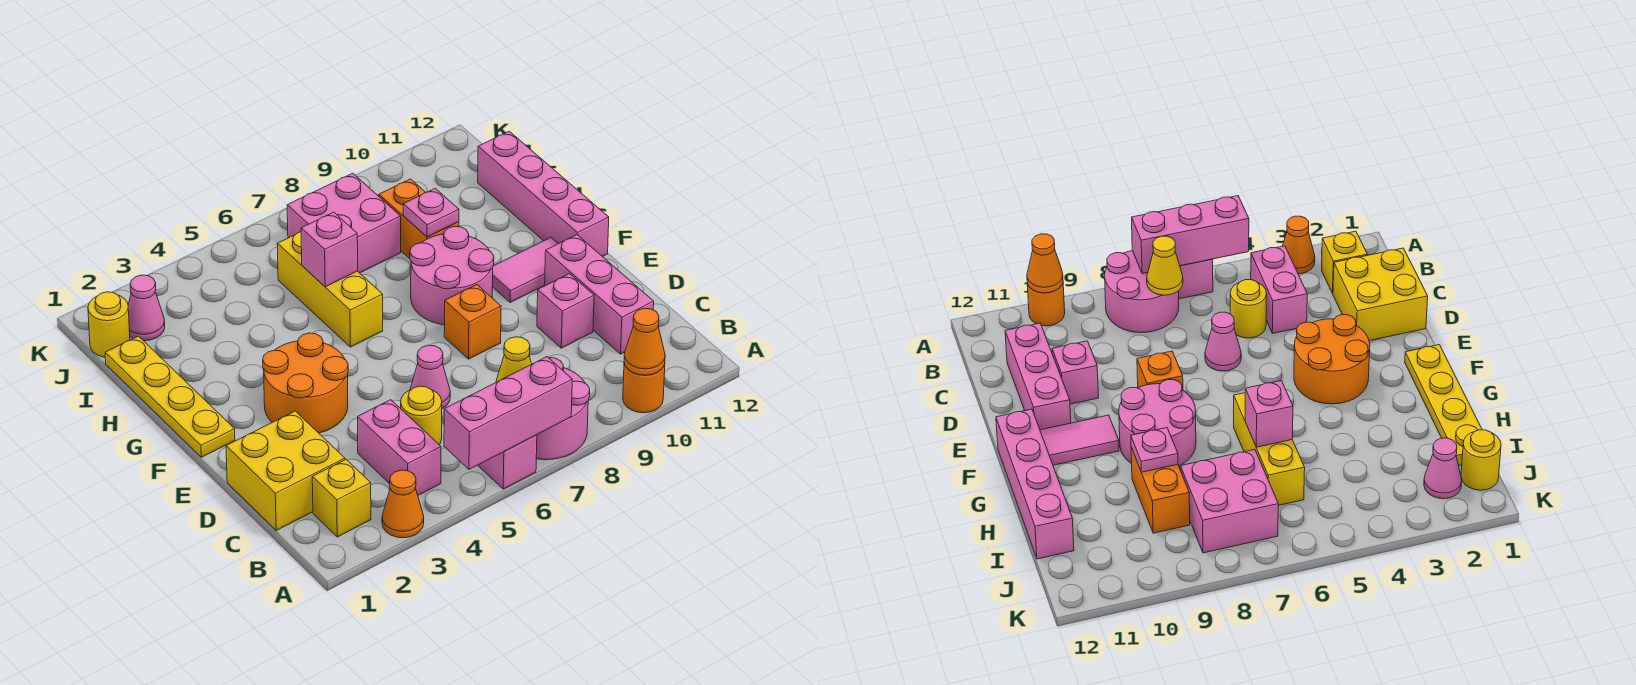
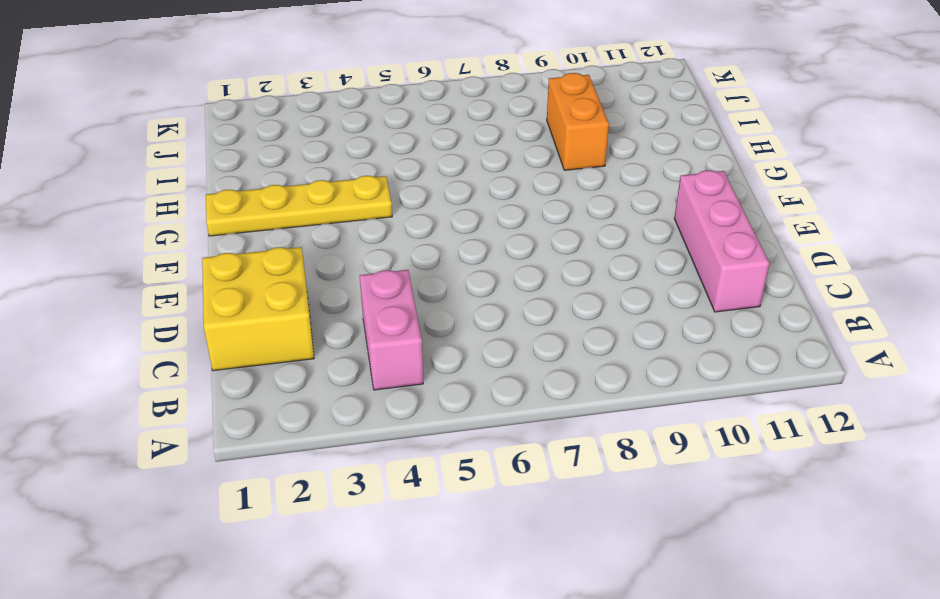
yellow 1x4 plate [206,176,392,236] -> yellow 1x4 plate turned to [105,336,235,457]
none -> orange 1x1 cone [382,470,424,538]
none -> pink 1x1 brick [478,435,537,489]
none -> pink 2x2 round brick [536,358,590,460]

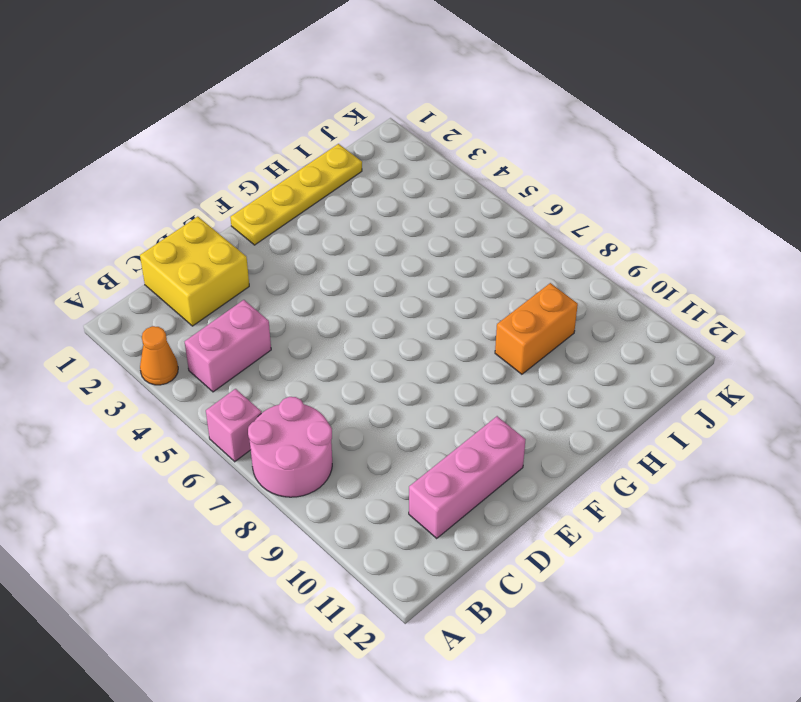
none -> orange 1x1 round brick [623,363,665,413]
none -> yellow 1x1 brick [312,460,371,537]
none -> yellow 1x1 round brick [401,386,442,445]

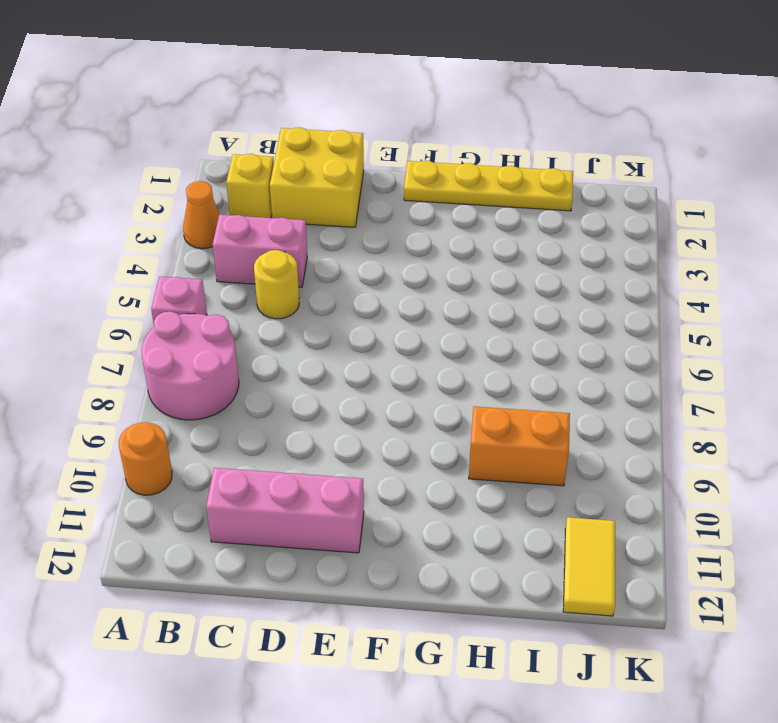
yellow 1x2 tile [563,517,615,616] -> none
none -> pink 1x1 cone [410,345,450,409]
none -> pink 1x1 brick [537,274,594,348]
none -> orange 2x2 round brick [263,333,348,433]

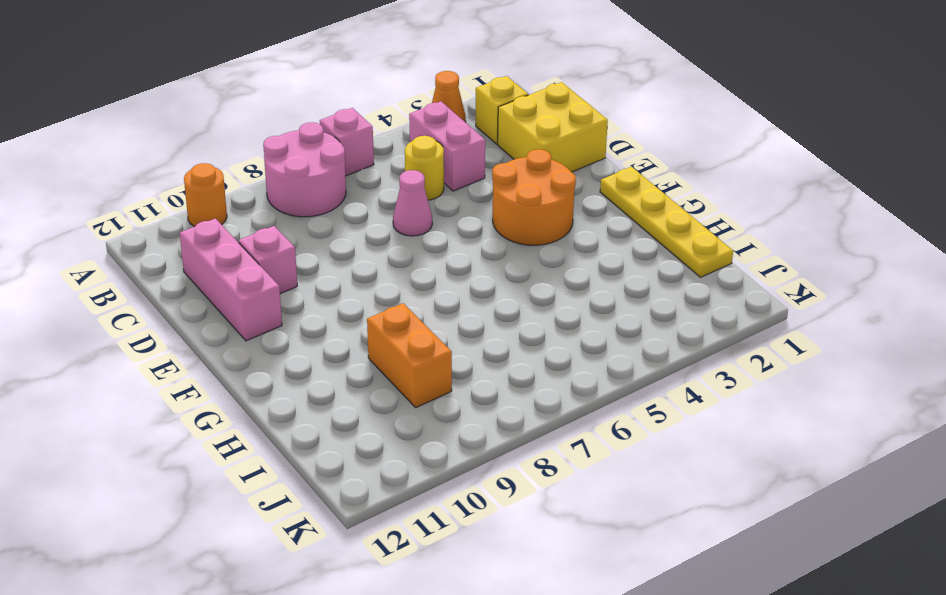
none -> orange 1x1 brick [444,285,501,359]
none -> pink 2x2 round brick [410,226,494,325]
none -> pink 1x2 tile [492,238,558,302]

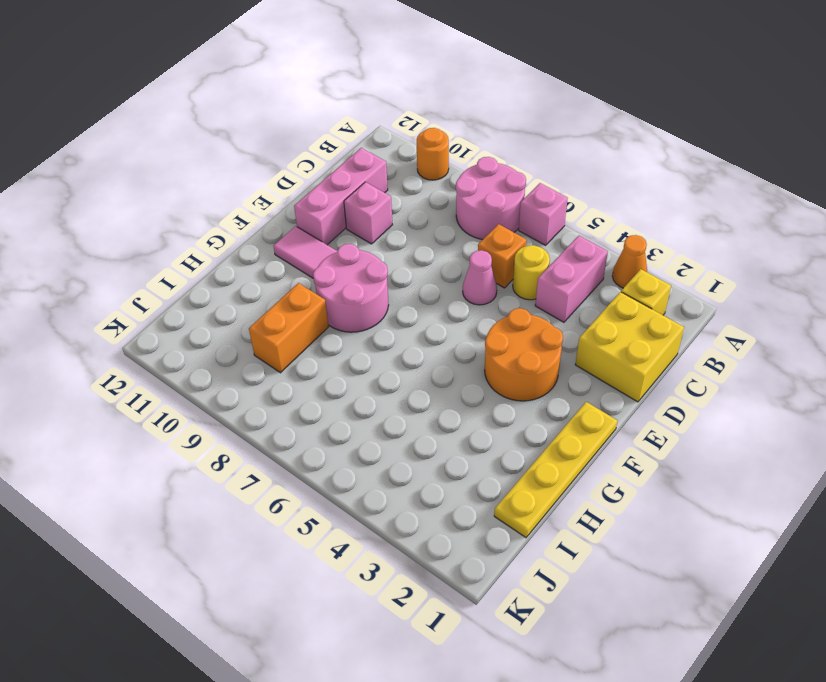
orange 1x1 brick [478,224,527,288] -> orange 1x1 brick moved to [444,285,501,359]
none -> pink 1x4 brick [478,131,609,257]
none -> yellow 1x3 brick [277,232,383,347]
none -> pink 2x2 brick [287,173,401,273]

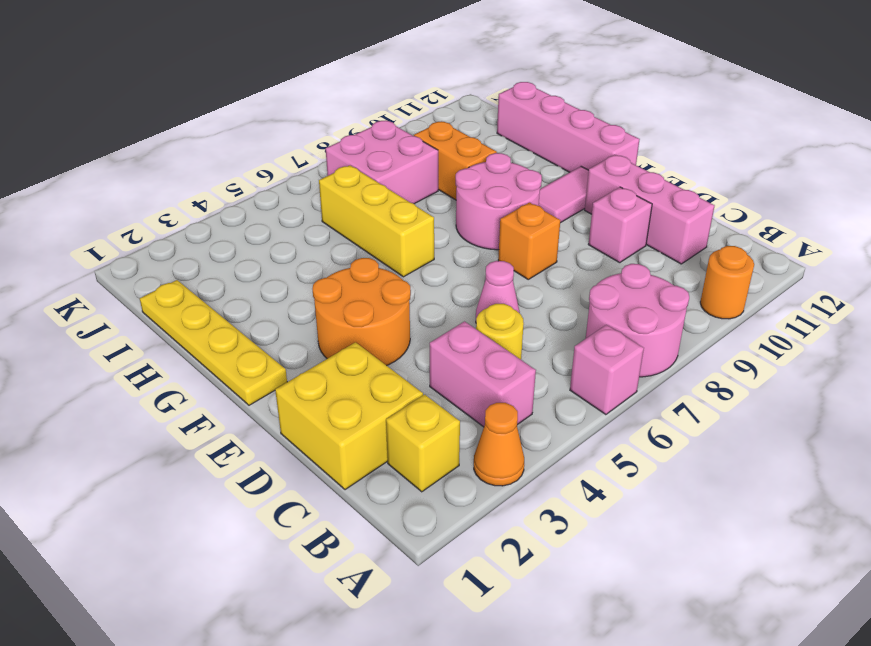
none -> yellow 1x1 round brick [88,292,130,357]
none -> pink 1x1 cone [128,275,165,341]
none -> pink 1x3 brick [444,357,572,469]

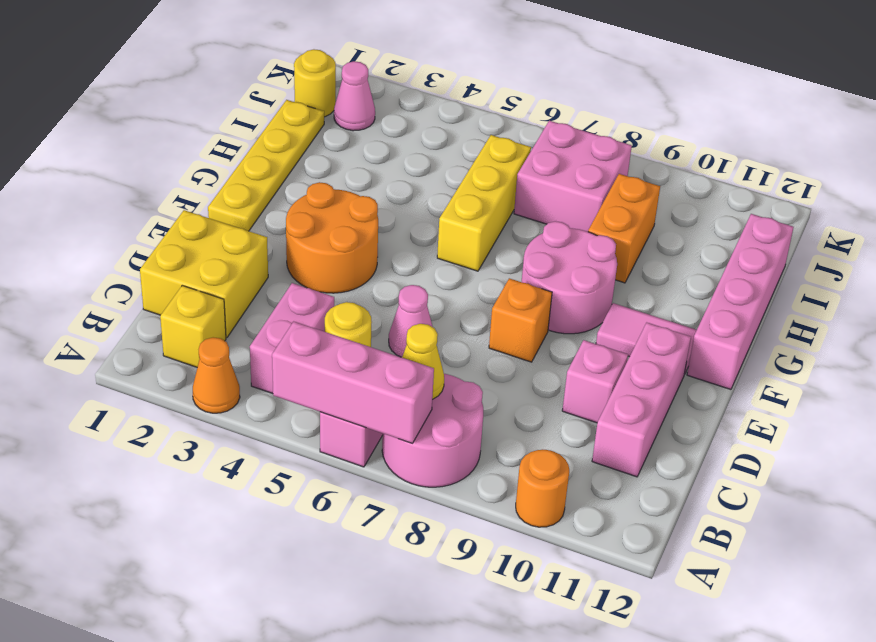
none -> orange 1x1 cone [624,308,665,375]
none -> pink 1x1 brick [301,212,358,287]
none -> pink 1x1 plate [403,188,459,237]

